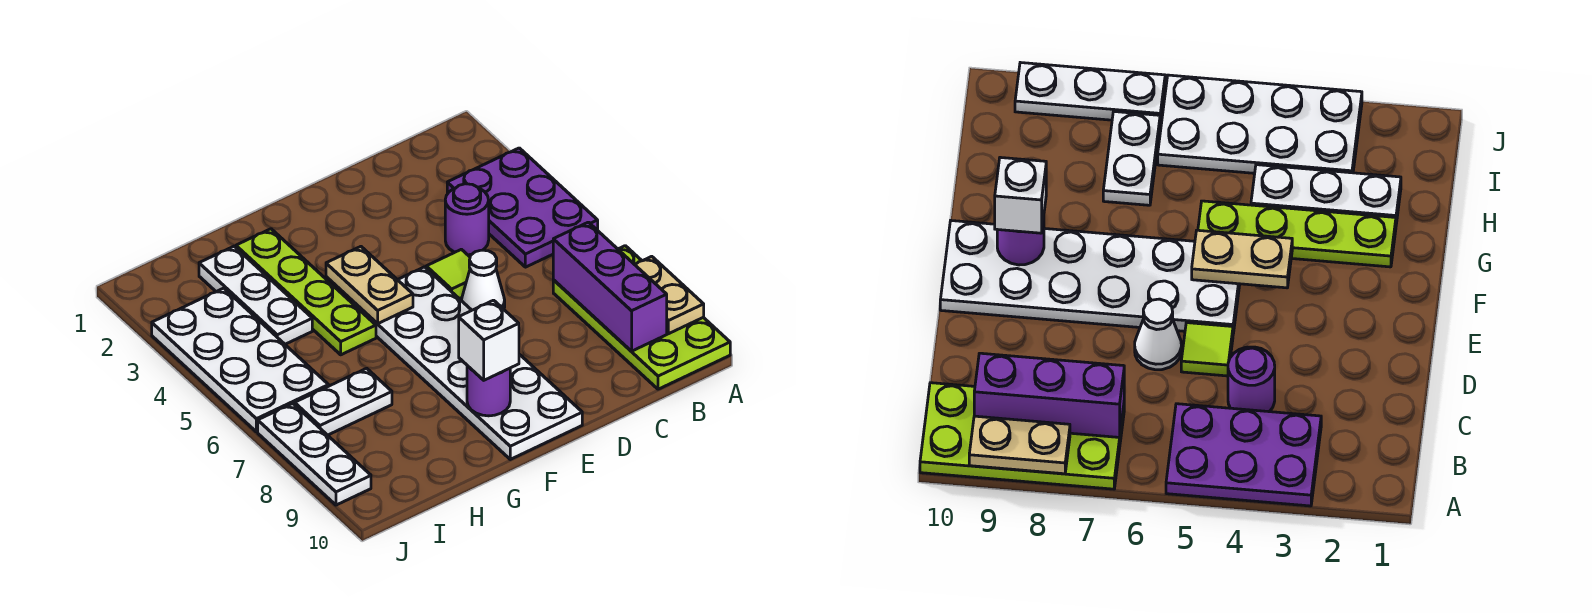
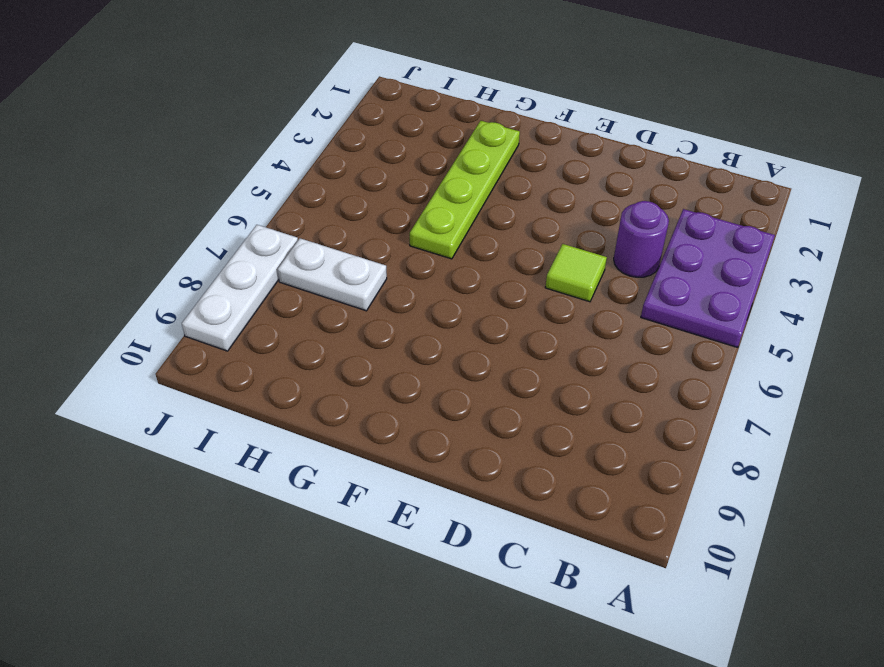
none -> lime 2x4 plate [553,246,730,389]
none -> white 1x1 cone [461,250,505,310]
none -> white 2x6 plate [352,267,582,459]

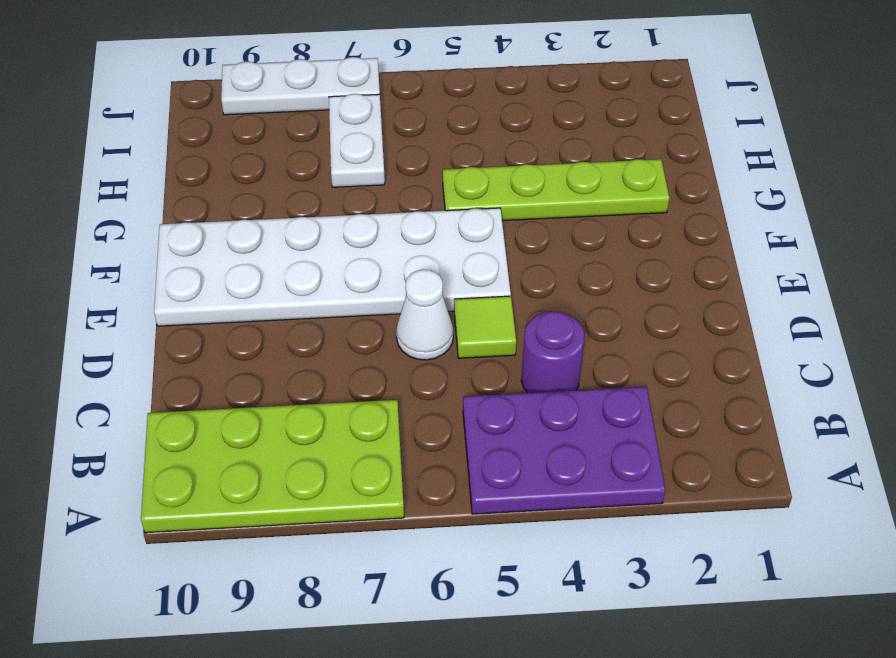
none -> white 1x3 plate [199,246,312,344]
none -> white 2x4 plate [152,288,329,432]
none -> tan 1x2 plate [635,256,704,334]

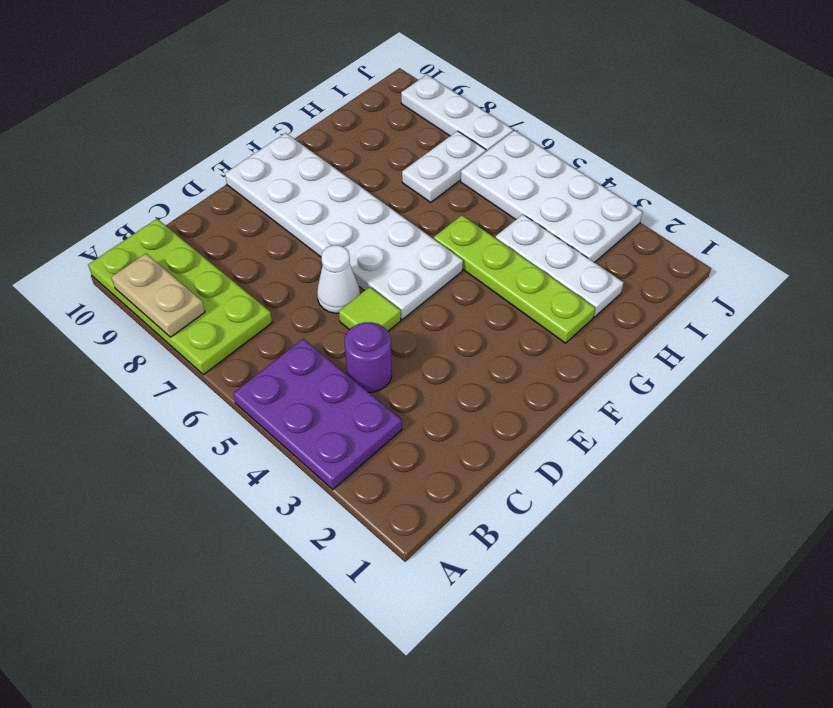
none -> purple 1x3 brick [553,222,667,351]
none -> tan 1x2 plate [326,247,413,324]
none -> purple 1x1 round brick [467,366,510,416]

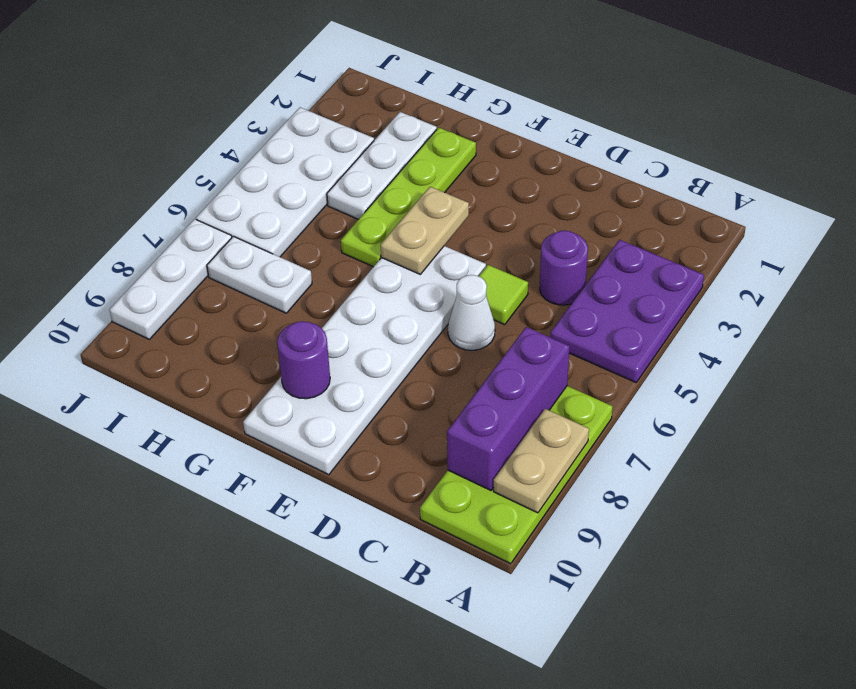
none -> white 1x1 brick [459,300,519,380]

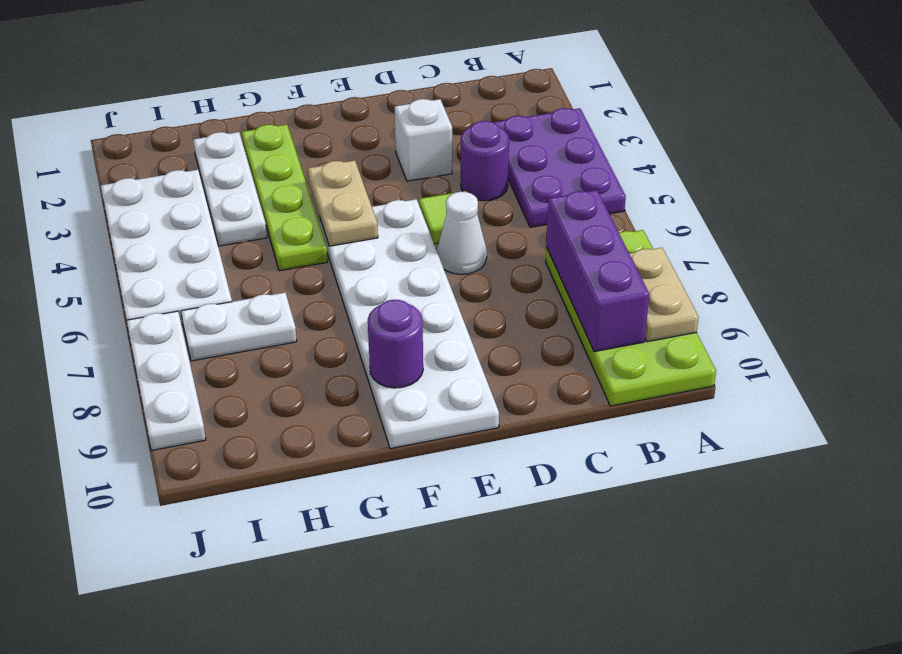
white 1x1 brick [395,99,452,181] -> white 1x1 brick moved to [459,300,519,380]

